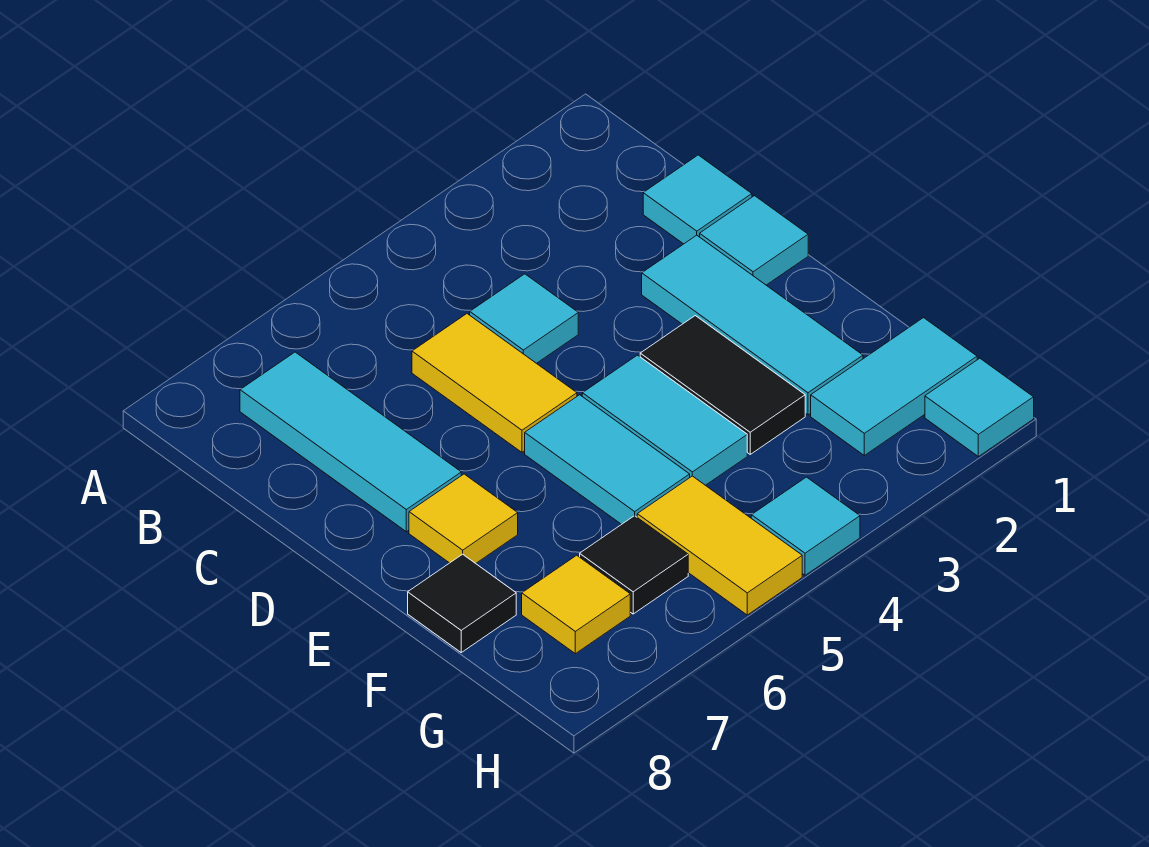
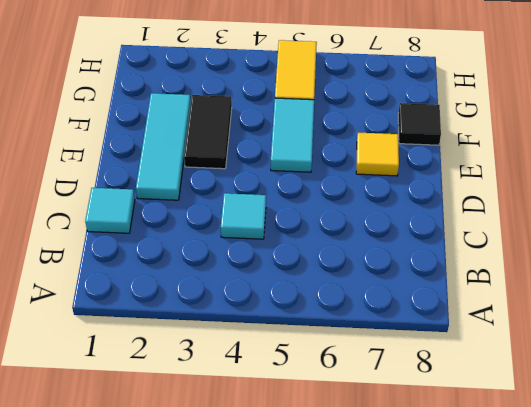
none -> cyan 1x3 tile [240,352,461,532]
none -> yellow 1x2 tile [412,314,577,452]
none -> cyan 1x1 tile [700,196,808,285]

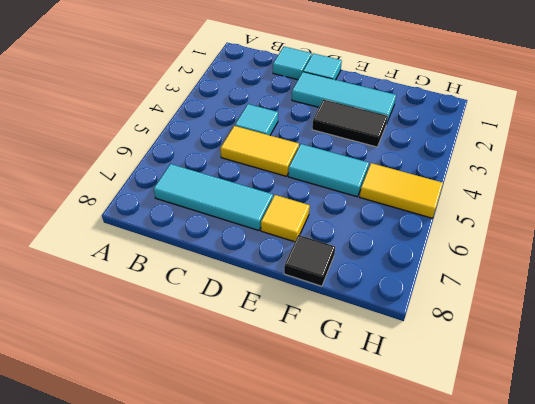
none -> cyan 1x2 tile [582,355,747,485]
none -> cyan 1x2 tile [811,318,977,455]
none -> black 1x1 tile [580,516,688,614]

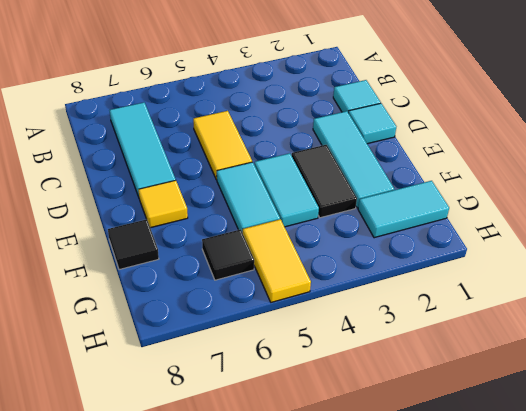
none -> cyan 1x1 tile [470,274,578,363]
none -> yellow 1x1 tile [522,555,630,654]
none -> cyan 1x1 tile [925,358,1034,457]

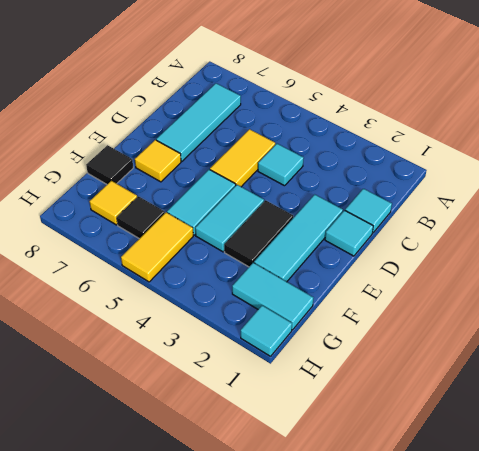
none -> cyan 1x1 tile [751,477,860,575]

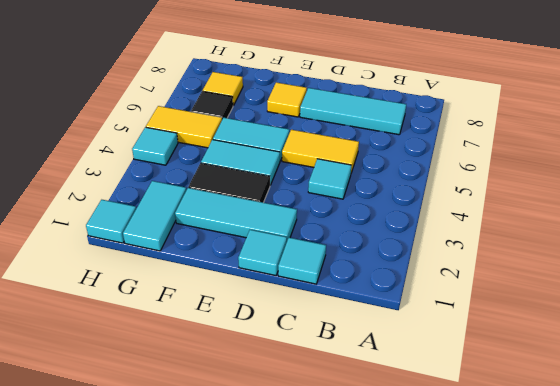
none -> black 1x1 tile [408,554,516,652]

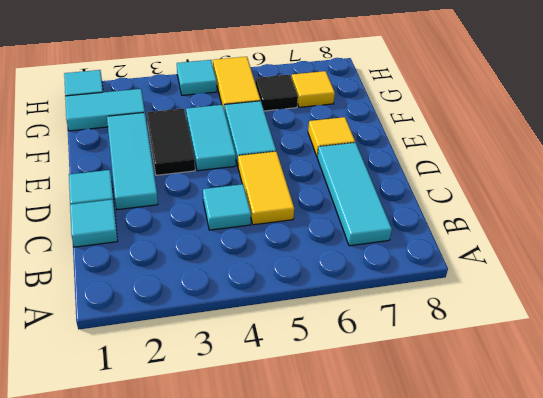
none -> black 1x1 tile [408,554,516,652]

